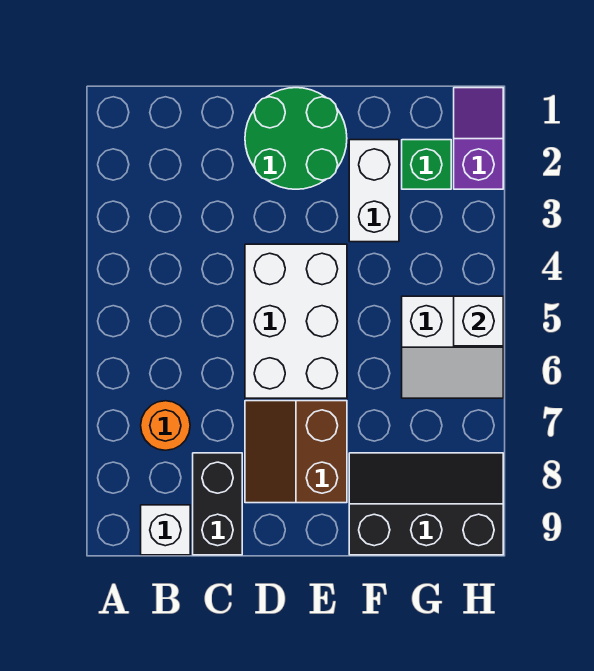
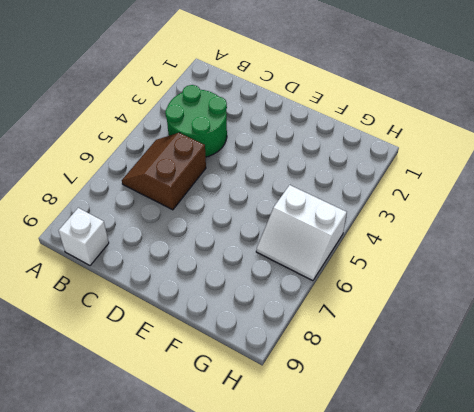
green 2x2 round brick [165,85,227,157] -> green 2x2 round brick moved to [245,88,347,189]
brown 2x2 slope [122,133,206,210] -> brown 2x2 slope moved to [245,401,347,503]
none -> orange 1x1 round brick [141,401,190,450]
none -> black 1x2 brick [193,453,242,555]
none -> white 2x3 brick [245,244,347,398]

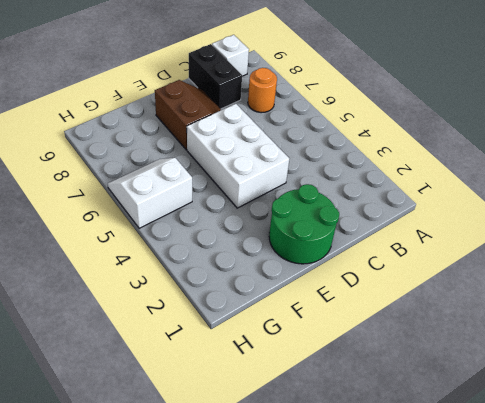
none -> white 1x2 brick [349,140,399,242]
none -> black 2x3 slope [349,453,503,555]
none -> green 1x1 brick [402,140,451,189]

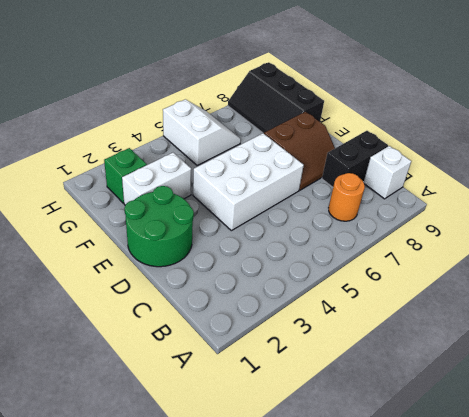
none -> purple 1x2 slope [454,88,503,189]
none -> white 1x1 brick [454,296,503,346]

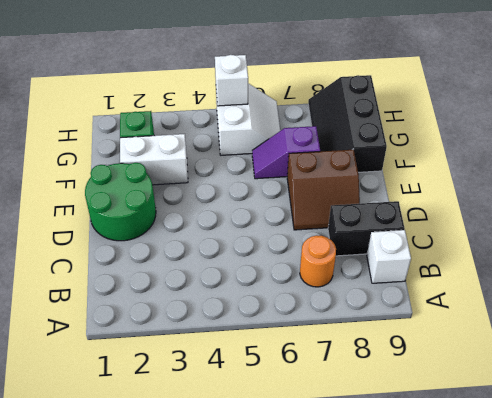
purple 1x2 slope [252,126,320,179] -> purple 1x2 slope moved to [454,88,503,189]
none -> white 2x3 brick [245,244,347,398]

